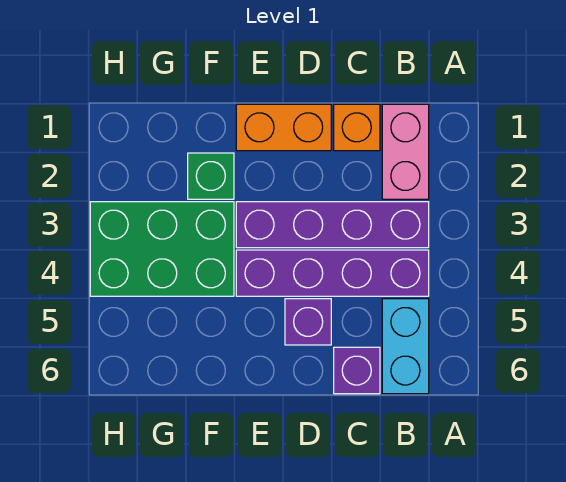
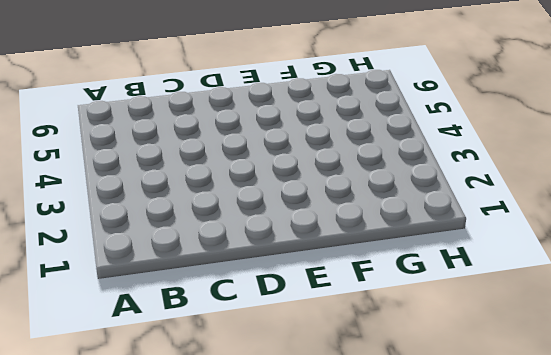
none -> pink 1x2 brick [382,104,429,199]
none -> purple 1x4 brick [236,202,429,248]

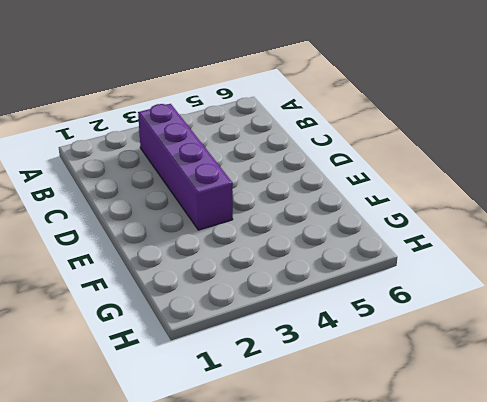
none -> pink 1x2 brick [382,104,429,199]
none -> purple 1x4 brick [236,250,429,296]

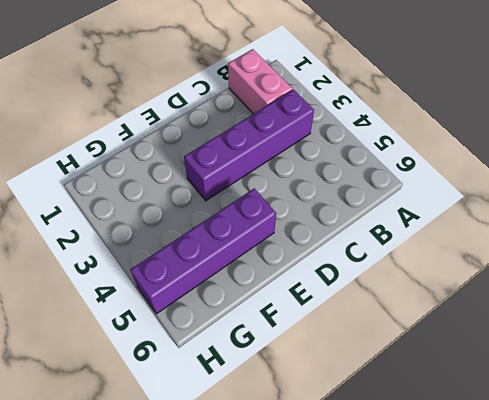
purple 1x4 brick [130,188,276,314] -> purple 1x4 brick moved to [236,250,429,296]
none -> cyan 1x2 brick [382,299,429,394]
none -> orange 1x1 brick [334,104,380,151]

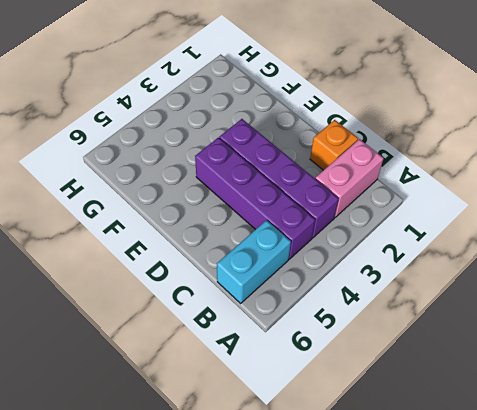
none -> purple 1x1 brick [334,347,380,394]
none -> orange 1x2 brick [236,104,331,151]

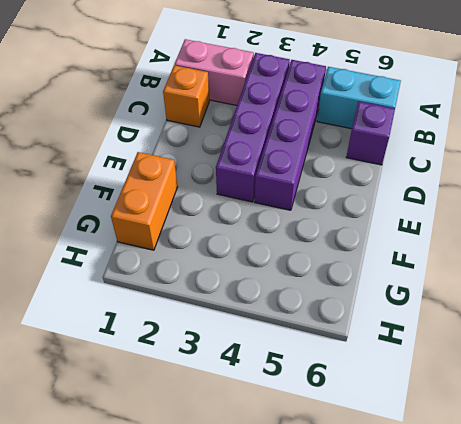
orange 1x2 brick [111,152,177,250] -> orange 1x2 brick moved to [236,104,331,151]
none -> purple 1x1 brick [285,299,331,345]
none -> green 1x1 brick [188,153,234,199]

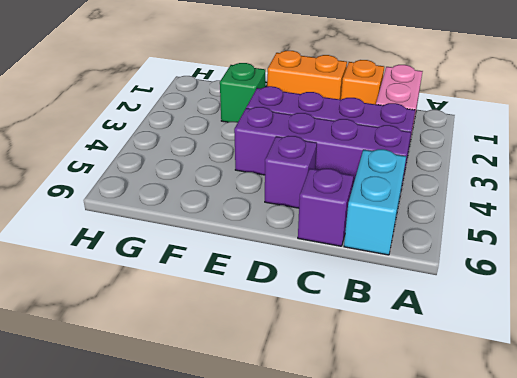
none -> green 2x3 brick [90,202,234,296]

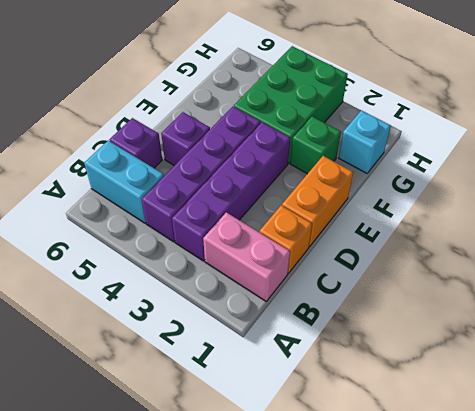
cyan 1x1 brick [339,110,391,173] -> none

